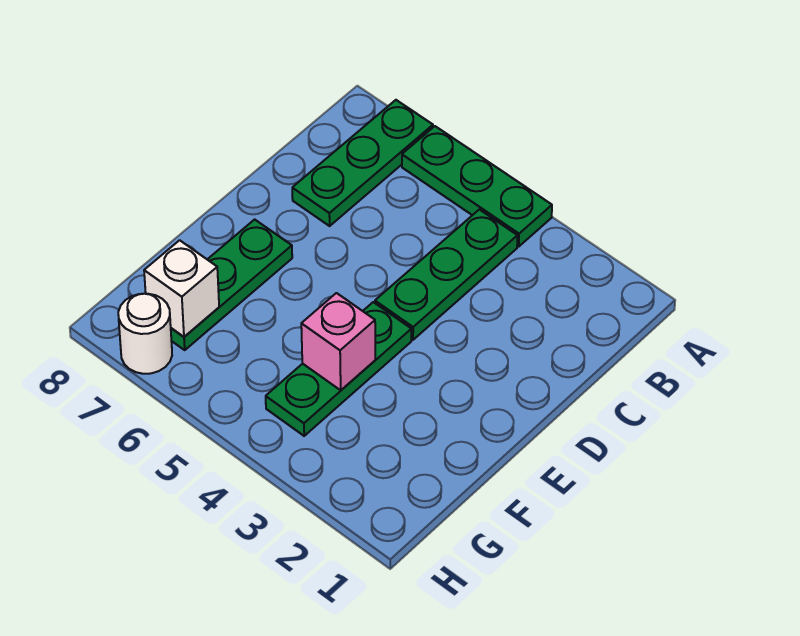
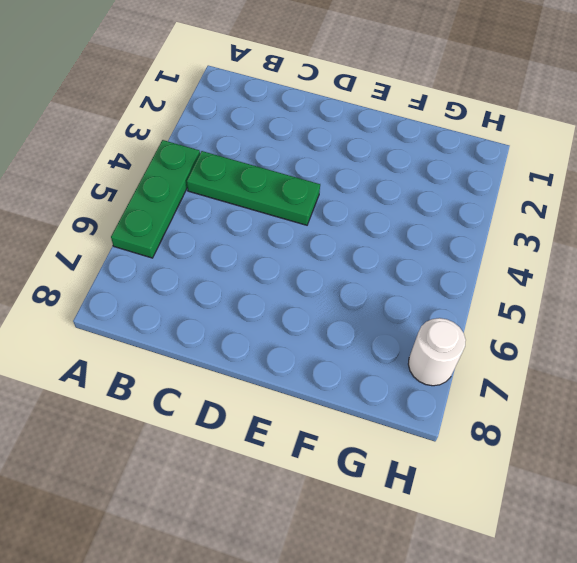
none -> green 1x3 plate [292,100,433,226]
none -> green 1x3 plate [266,302,411,436]

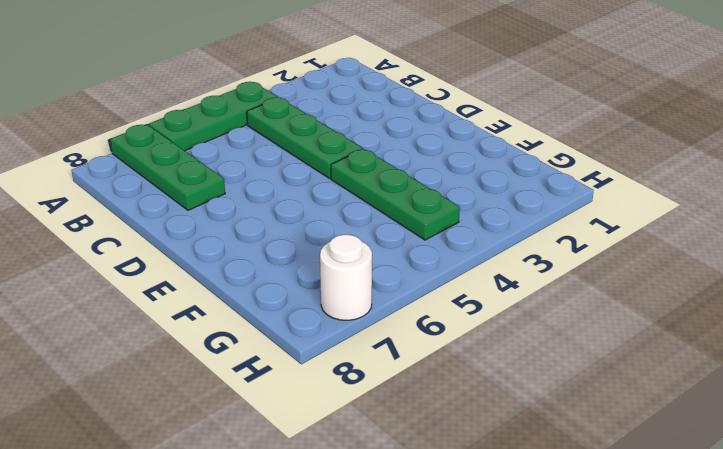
none -> green 1x3 plate [171,219,292,350]
none -> pink 1x1 brick [301,293,375,390]

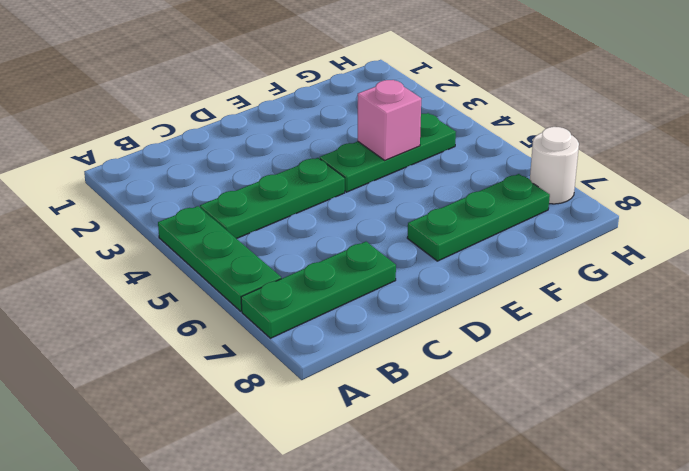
none -> white 1x1 brick [144,240,219,337]

